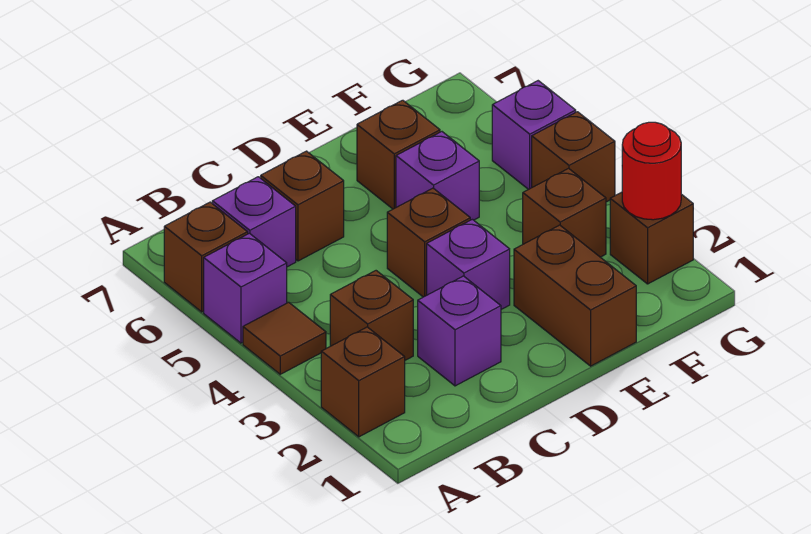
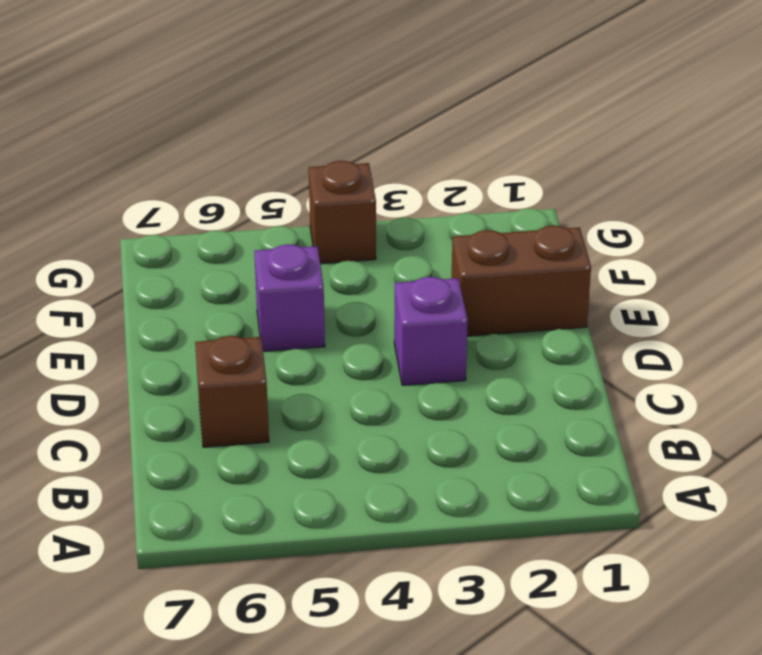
none -> brown 1x1 brick [321,327,405,437]
none -> brown 1x1 tile [243,302,326,374]
none -> purple 1x1 brick [204,233,287,343]

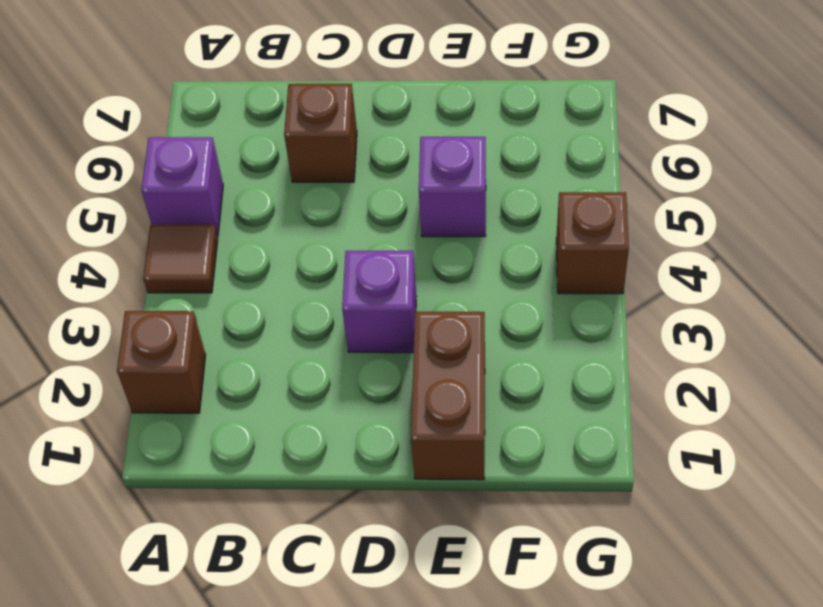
none -> brown 1x1 brick [164,202,248,312]
none -> brown 1x1 brick [330,271,413,360]
none -> purple 1x1 brick [212,177,296,267]

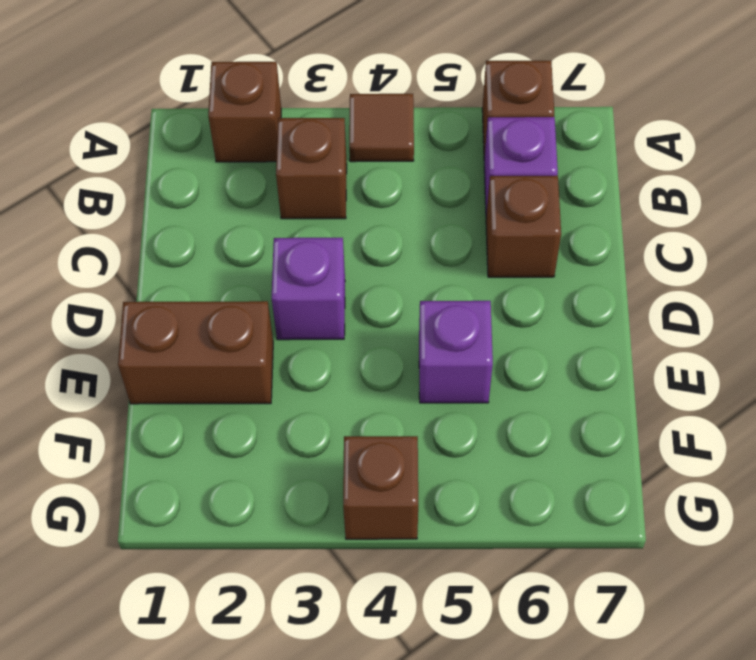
none -> purple 1x1 brick [204,233,287,343]
none -> purple 1x1 brick [418,276,501,386]
none -> brown 1x1 brick [387,188,470,297]

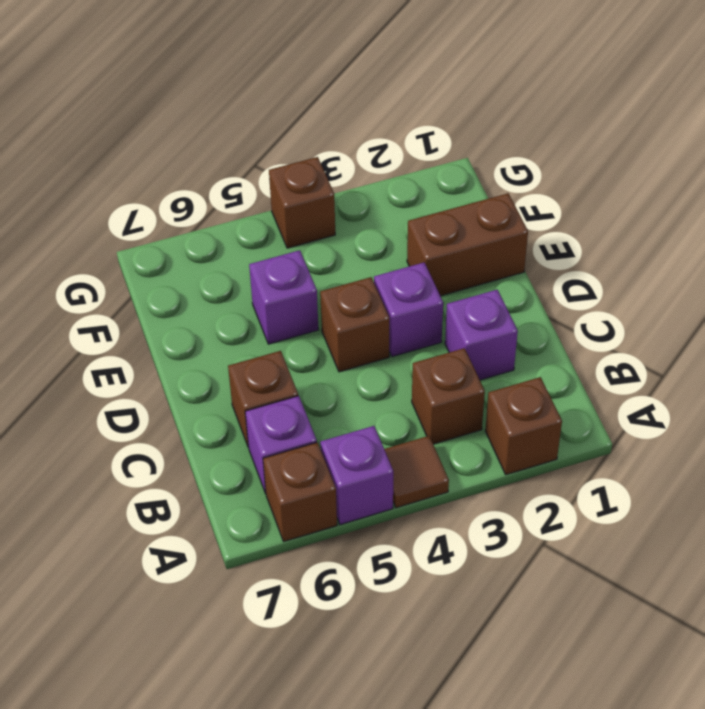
none -> brown 1x1 brick [357,100,440,209]
none -> brown 1x1 brick [523,168,606,257]
none -> brown 1x1 brick [610,192,693,284]

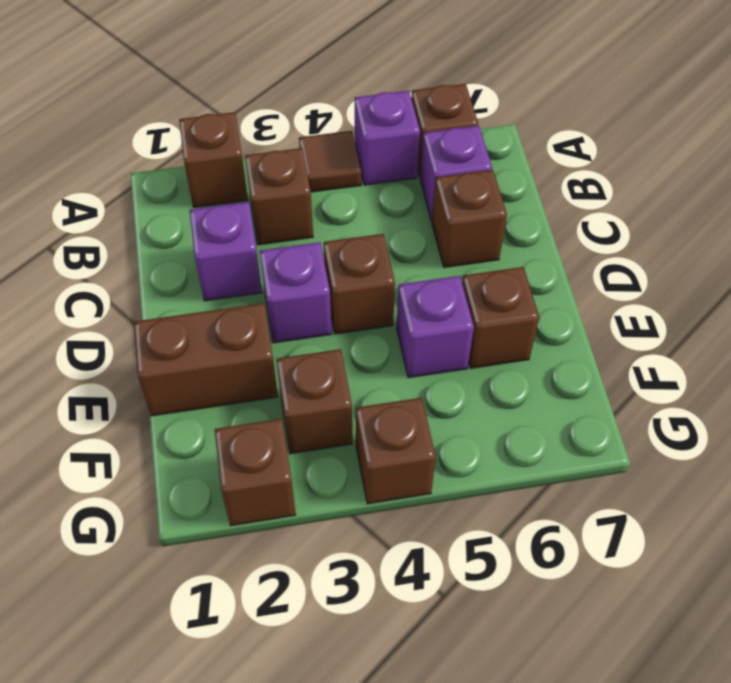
none -> purple 1x1 brick [492,81,576,189]
none -> red 1x1 round brick [622,122,681,220]

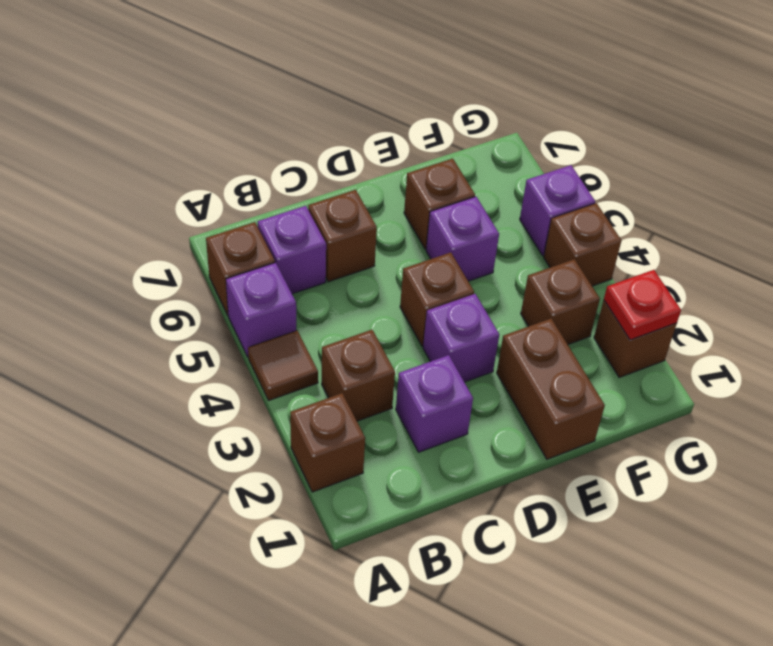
red 1x1 plate [604,270,681,340] -> red 1x1 round brick [622,122,681,220]

